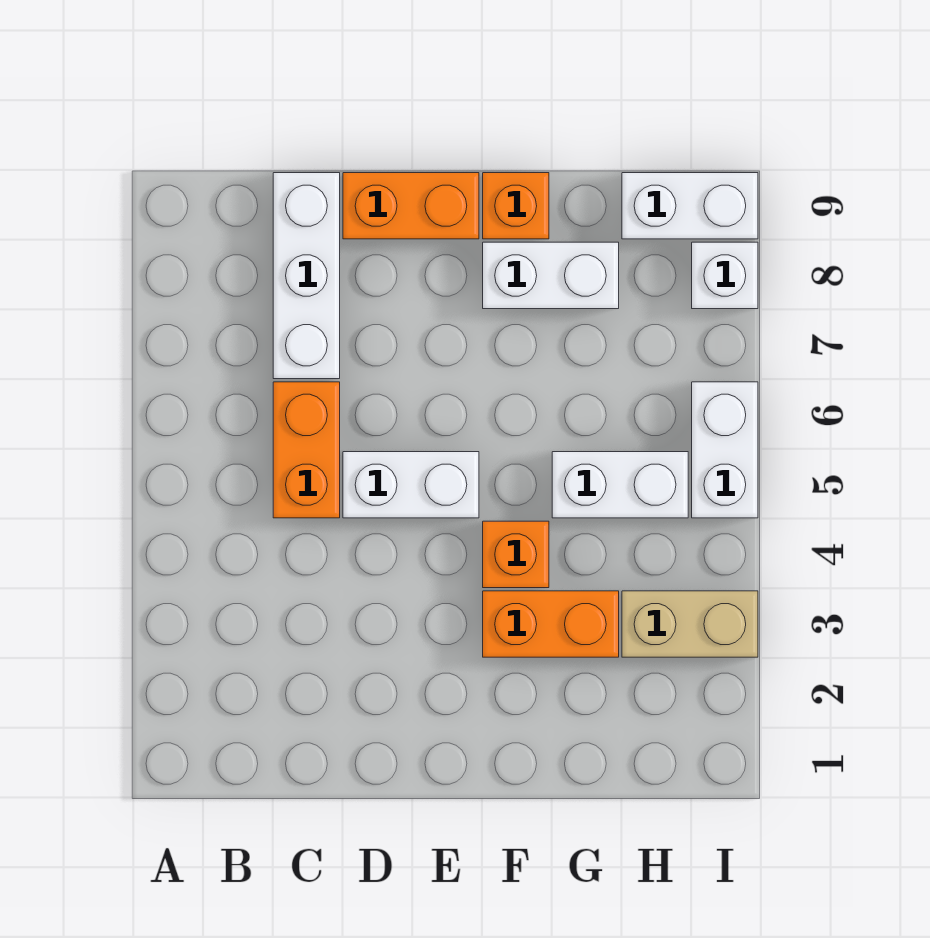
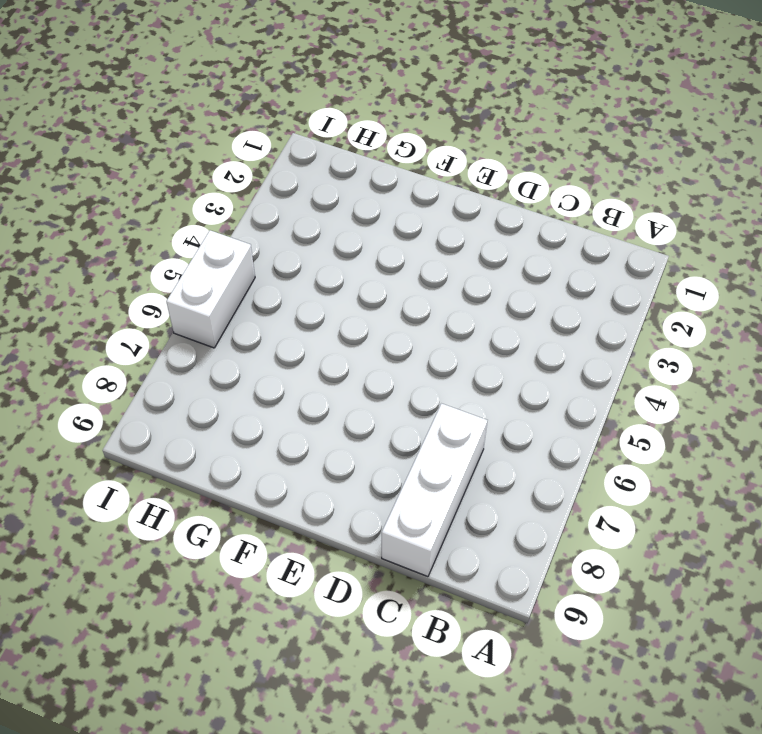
none -> orange 1x2 brick [273,382,340,518]
none -> white 1x2 brick [343,452,479,518]
none -> orange 1x2 brick [343,173,479,239]

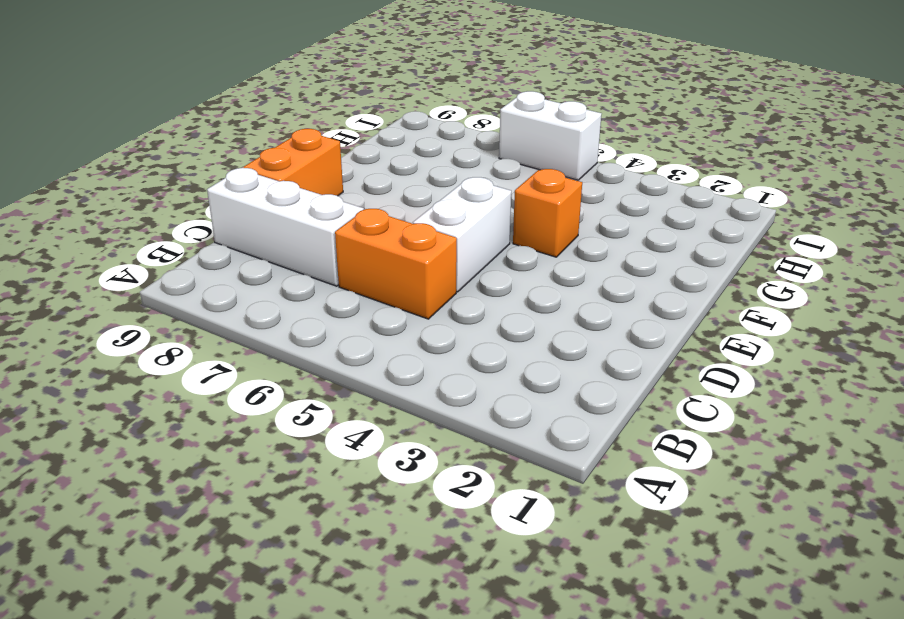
none -> orange 1x2 brick [483,591,619,657]
none -> white 1x2 brick [483,242,619,309]
none -> orange 1x1 brick [483,173,549,239]

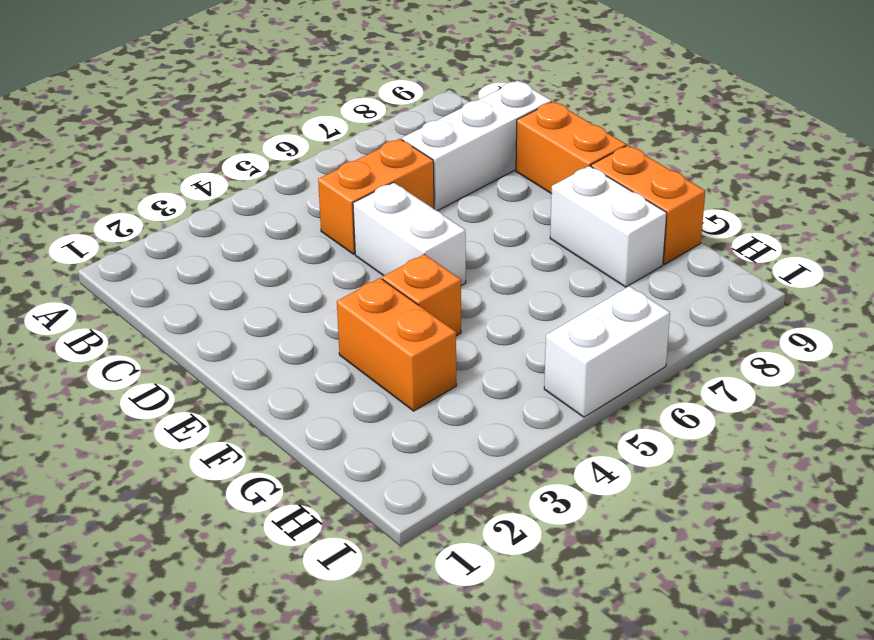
orange 1x2 brick [591,145,705,264] -> orange 1x1 brick [483,173,549,239]
none -> white 1x2 brick [552,452,688,518]
none -> tan 1x2 brick [622,591,758,657]
none -> white 1x2 brick [622,173,758,239]

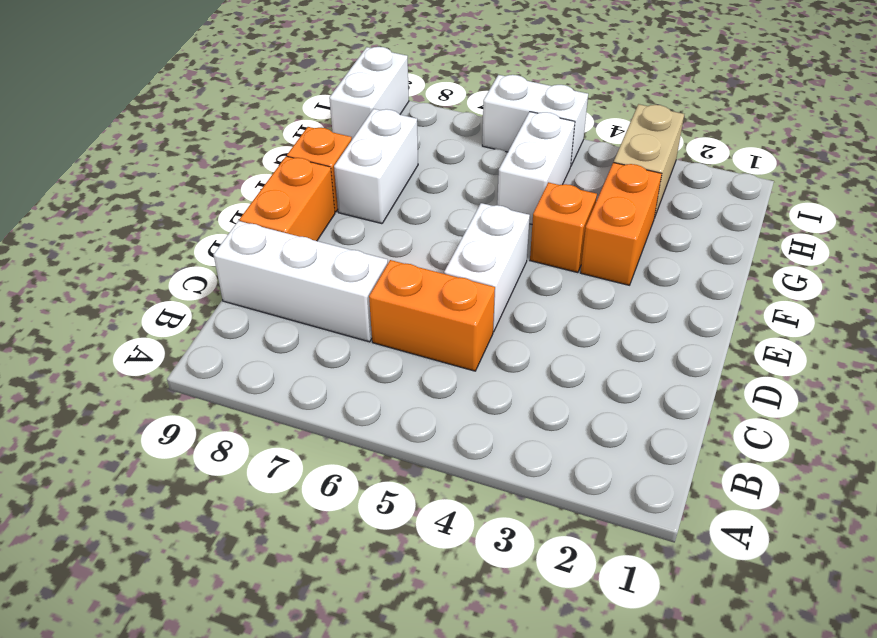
none -> white 1x1 brick [692,242,758,309]

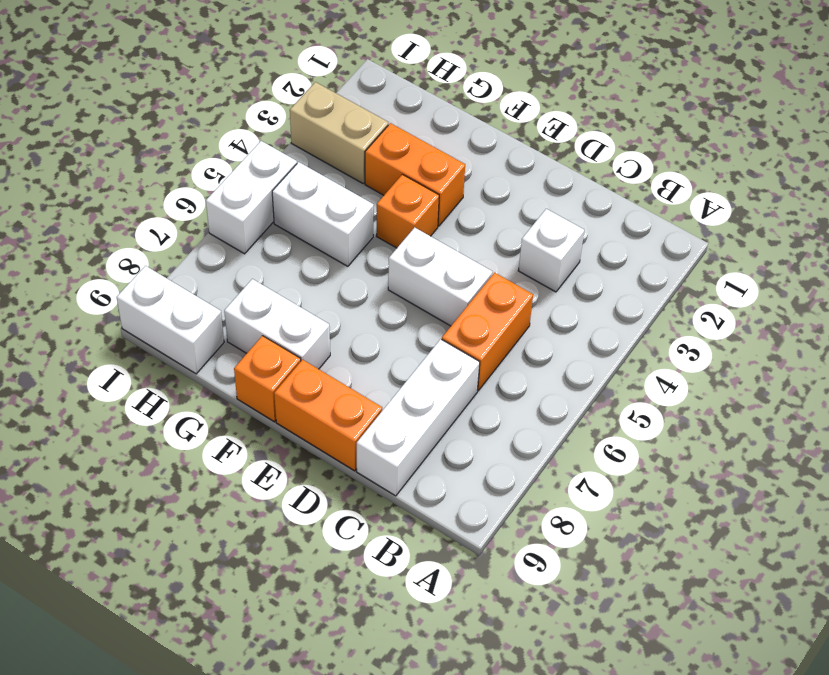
white 1x1 brick [518,209,584,292] -> white 1x1 brick moved to [692,242,758,309]

